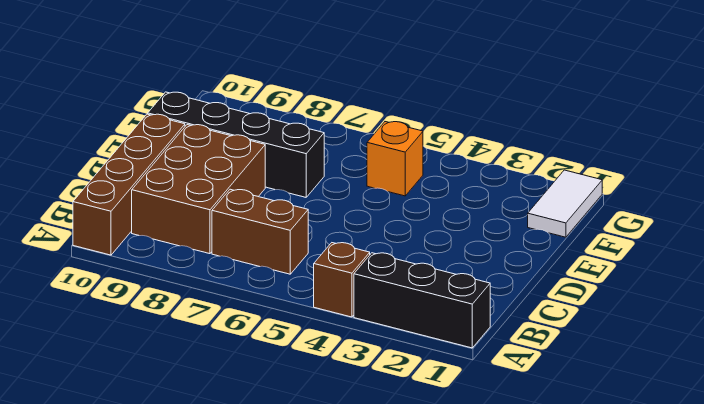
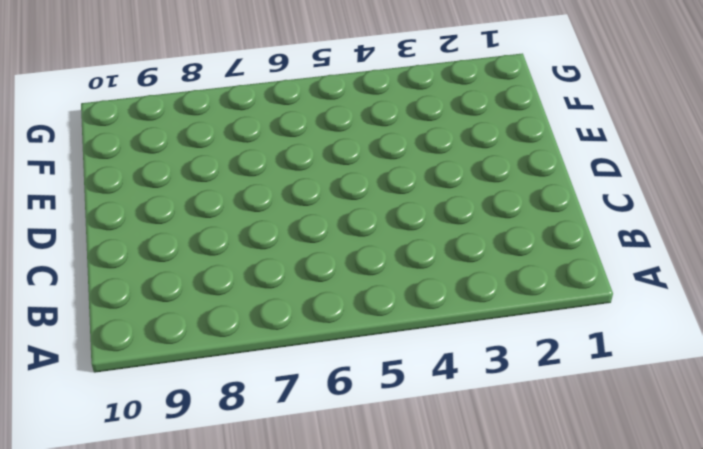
none -> black 1x3 brick [354,253,490,348]
none -> brown 1x1 brick [314,243,370,317]

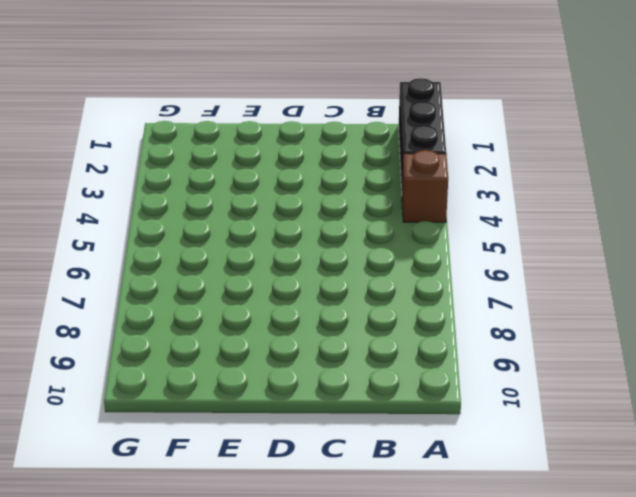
none -> brown 1x4 brick [73,114,185,255]
none -> brown 1x2 brick [212,189,308,274]

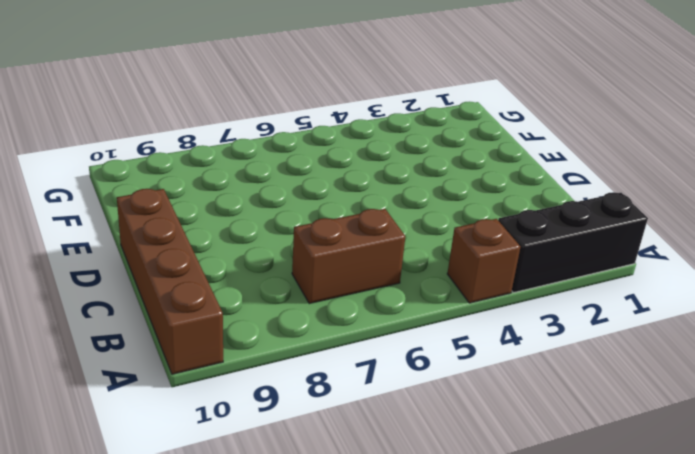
none -> brown 2x3 brick [132,125,265,254]
none -> black 1x4 brick [148,92,324,197]

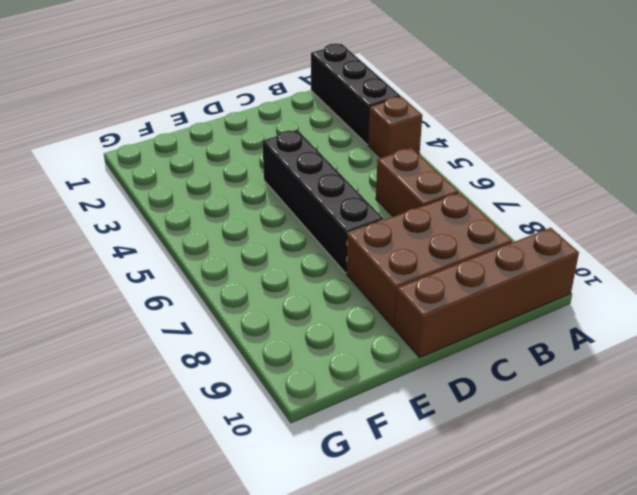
black 1x4 brick [262,130,384,273] -> black 1x4 brick moved to [148,92,324,197]
none -> white 1x2 tile [528,170,602,237]
none -> orange 1x1 brick [367,122,423,196]

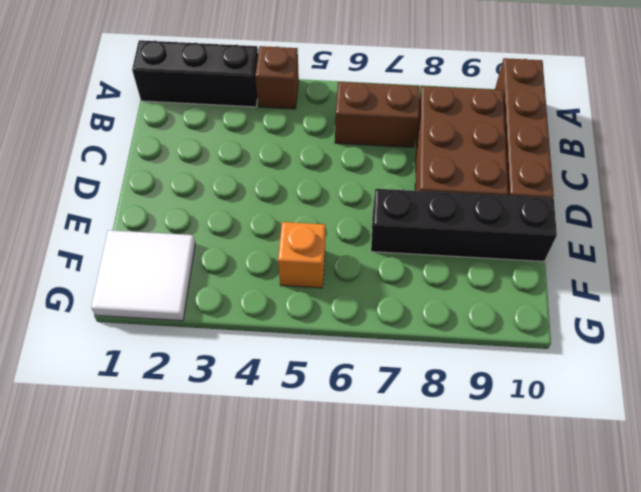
white 2x2 tile [91,230,195,321] -> white 1x2 tile [528,170,602,237]

